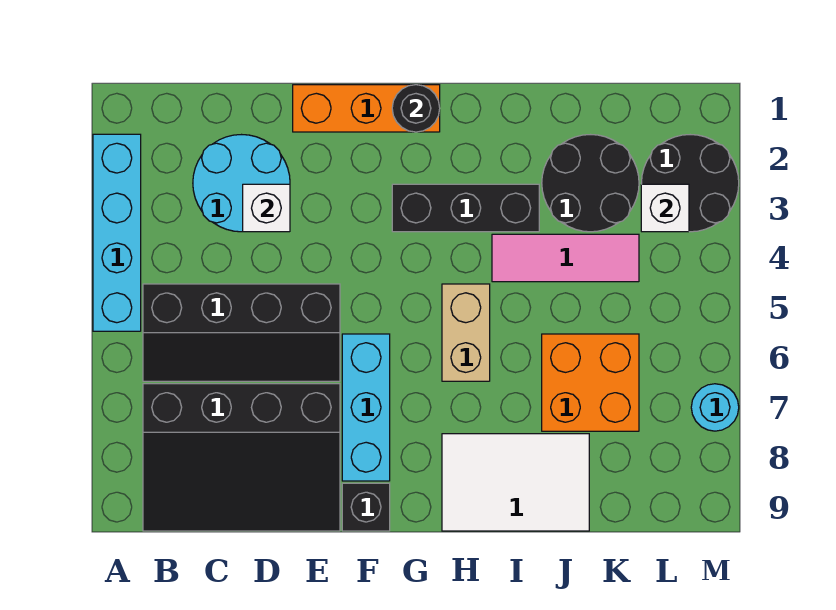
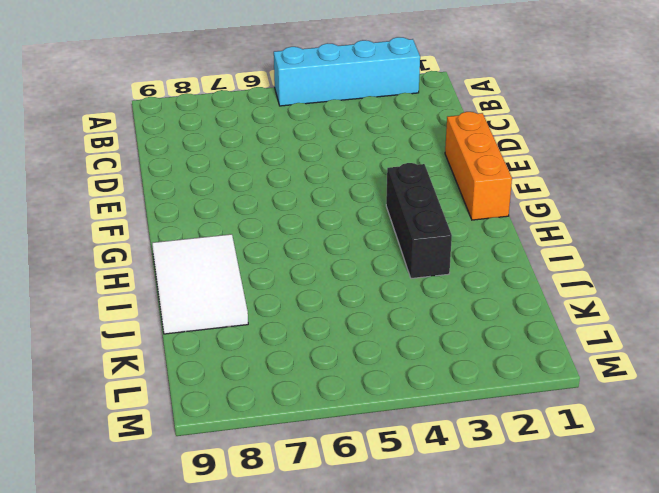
none -> black 2x4 slope [143,284,340,381]
none -> black 3x4 slope [143,384,340,531]
none -> cyan 2x2 round brick [193,135,290,232]

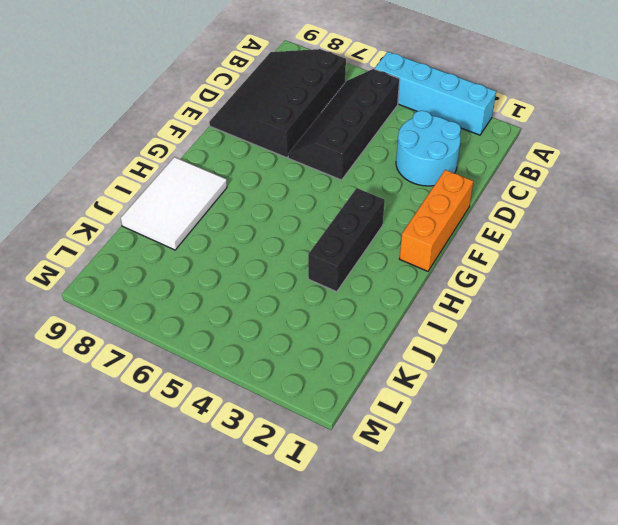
none -> cyan 1x3 brick [342,334,390,481]
none -> black 1x1 brick [342,483,390,531]
none -> tan 1x2 brick [442,284,490,381]

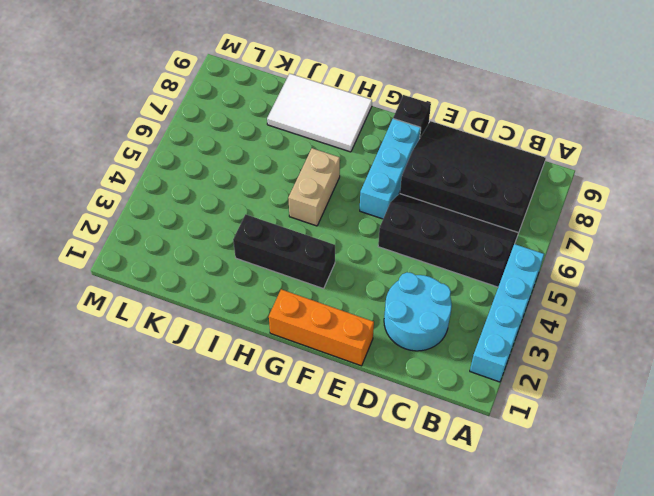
none -> pink 1x3 tile [492,234,639,282]
none -> black 2x2 round brick [542,135,639,232]
none -> orange 2x2 brick [542,334,639,431]

